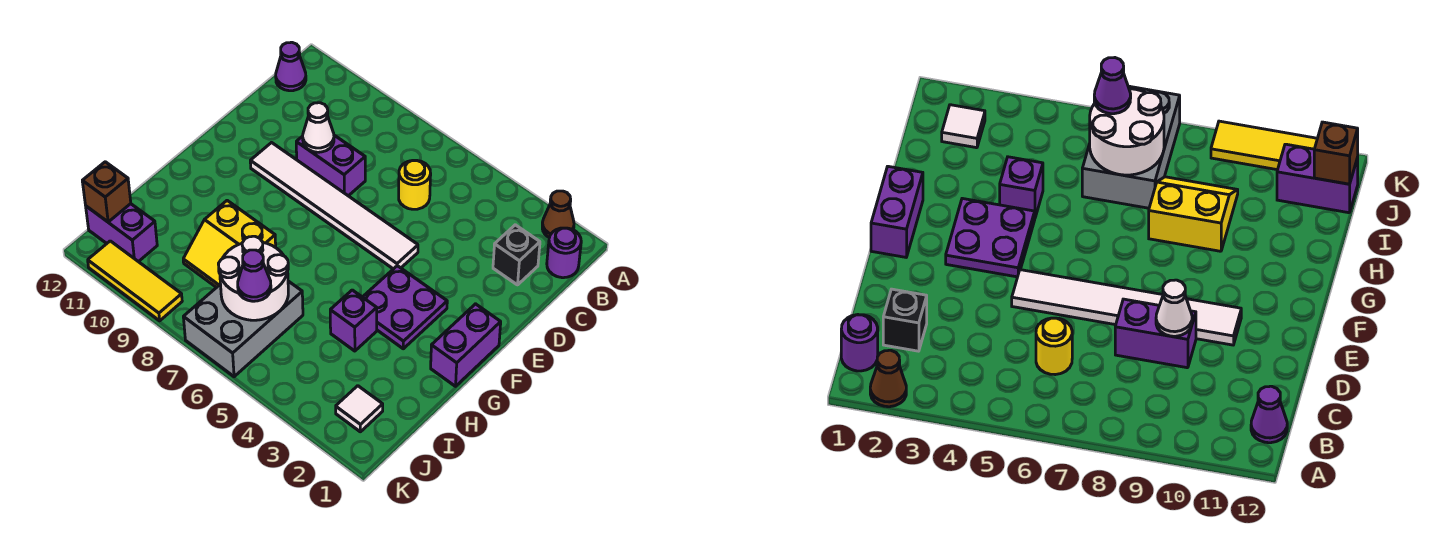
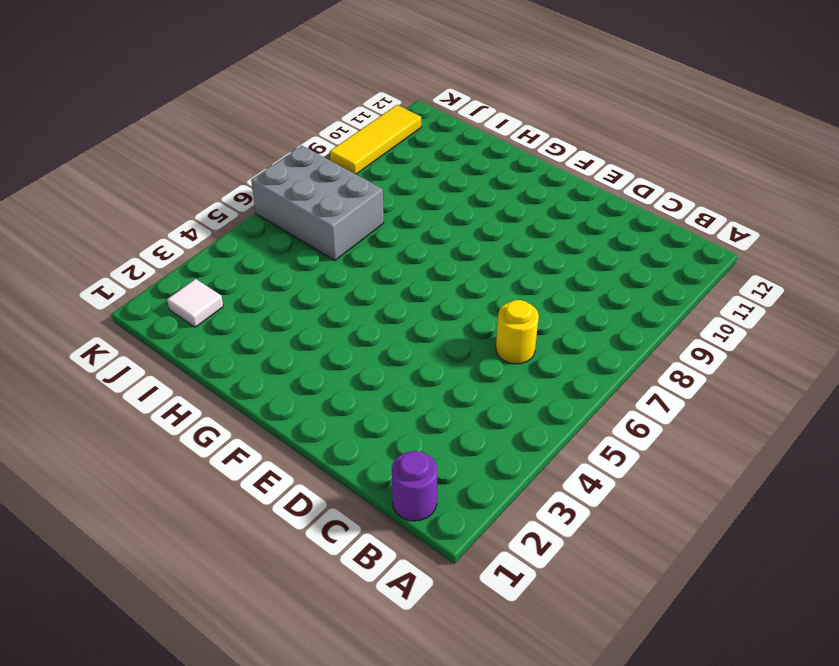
none -> brown 1x1 cone [542,191,574,238]
none -> purple 1x1 cone [276,42,306,91]
none -> black 1x1 brick [493,225,540,285]

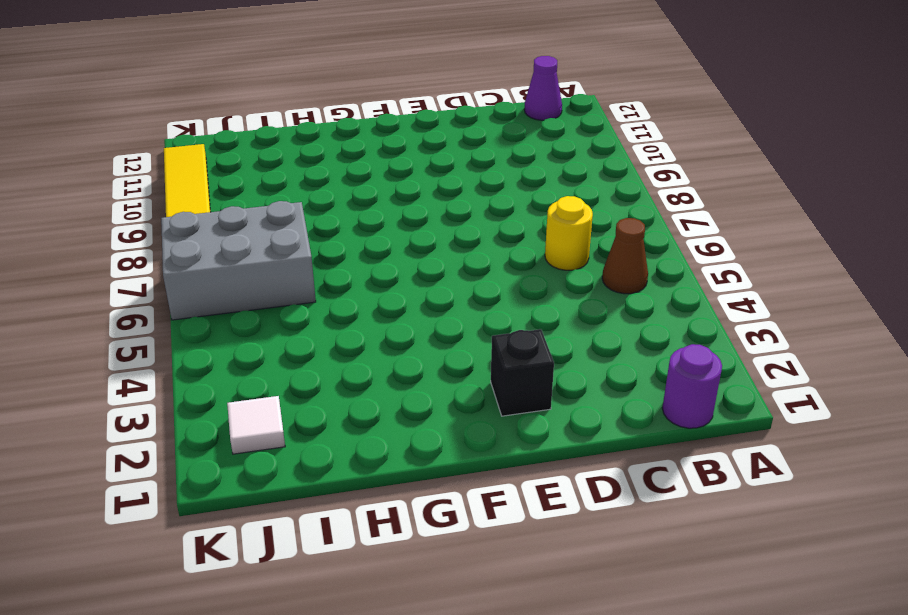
brown 1x1 cone [602,218,648,294] -> brown 1x1 cone moved to [542,191,574,238]
black 1x1 brick [491,329,554,416] -> black 1x1 brick moved to [493,225,540,285]
none -> purple 1x2 brick [296,135,365,196]
none -> white 1x6 tile [250,143,418,269]
none -> purple 1x2 brick [431,304,501,386]

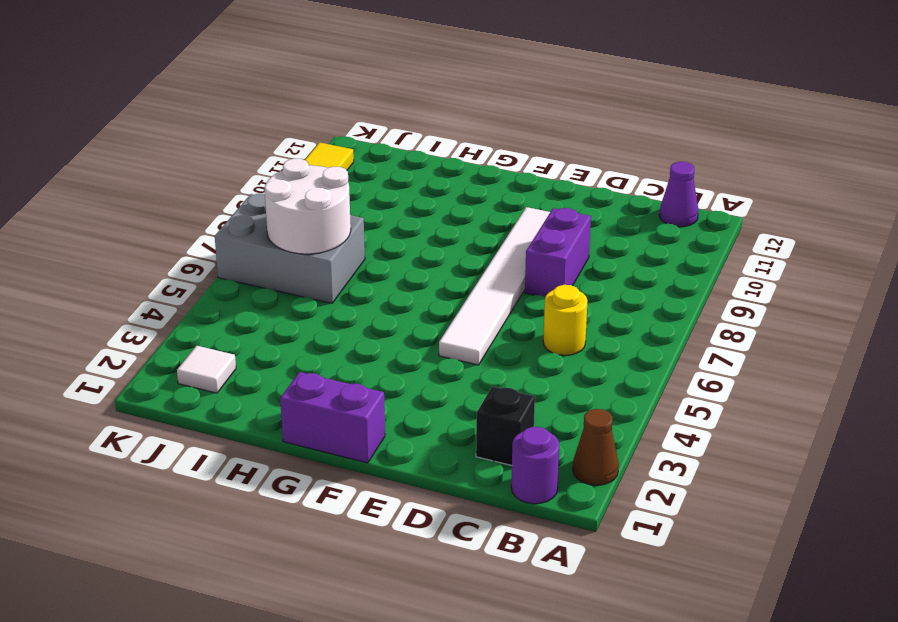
none -> purple 2x2 plate [363,266,447,349]
none -> purple 1x1 brick [330,290,377,351]
none -> yellow 2x2 slope [183,201,276,287]

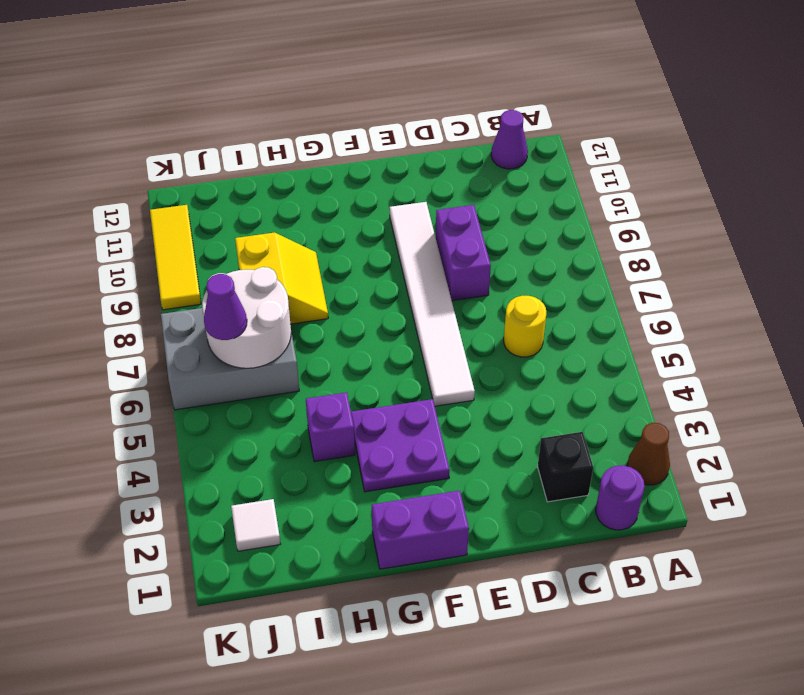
yellow 2x2 slope [235,232,328,324] -> yellow 2x2 slope turned to [183,201,276,287]
none -> purple 1x2 brick [86,204,157,262]
none -> white 1x1 cone [303,103,334,152]
none -> brown 1x1 brick [82,162,131,222]

